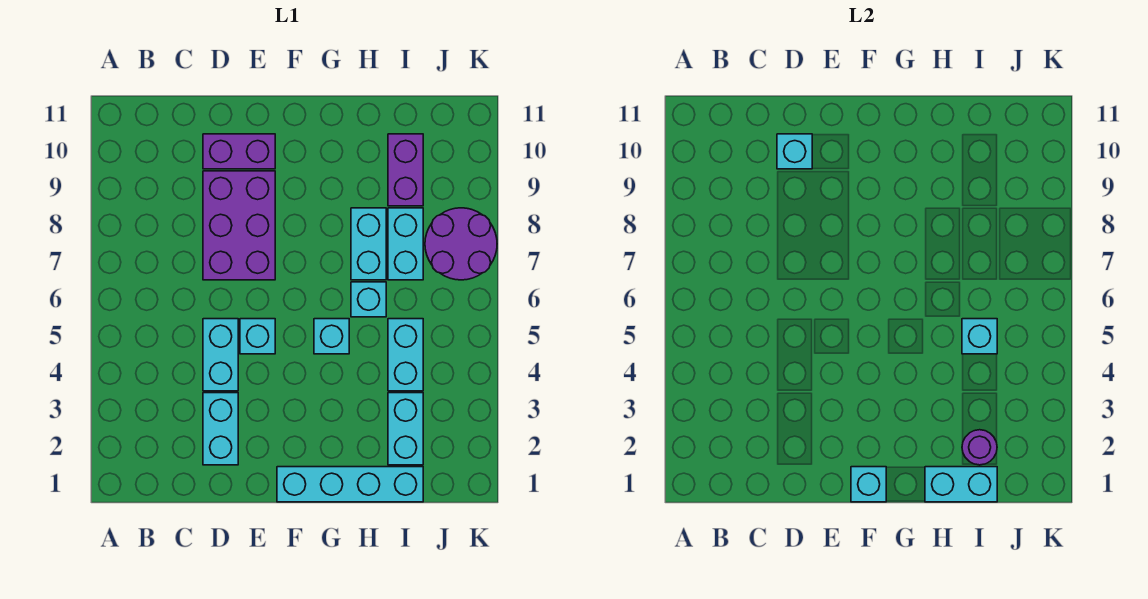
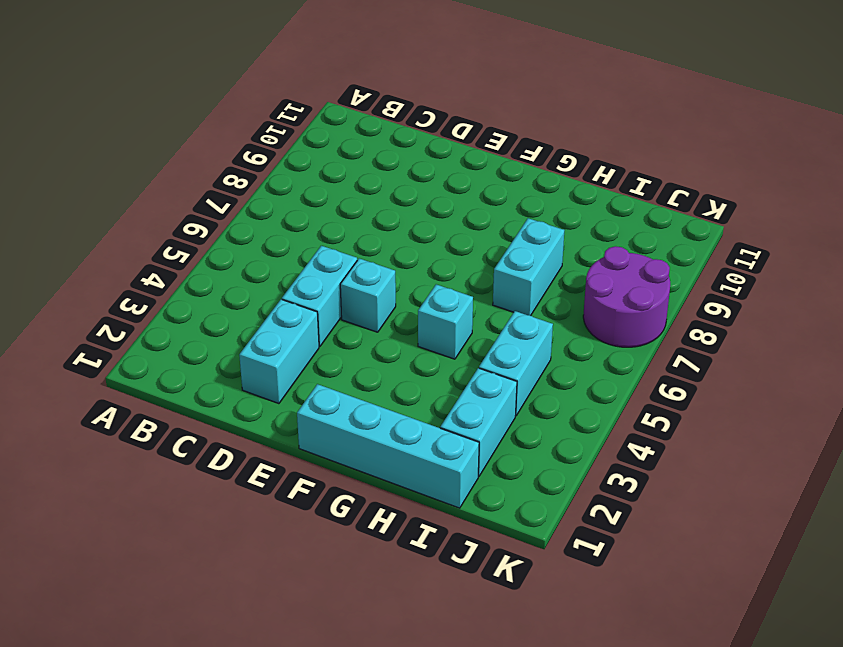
none -> purple 2x3 brick [203,171,275,280]
none -> purple 1x2 brick [203,134,275,169]
none -> cyan 1x1 brick [351,282,386,317]

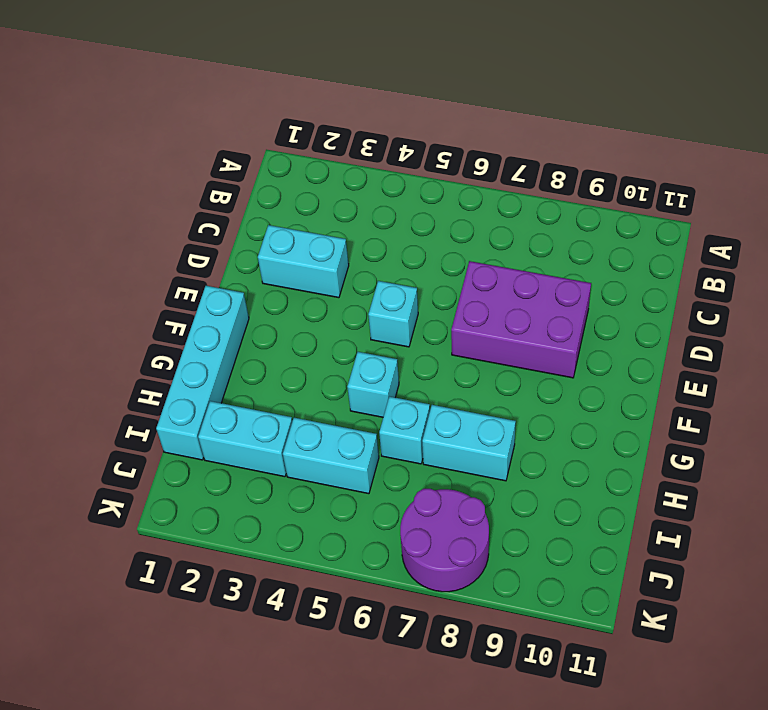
none -> cyan 1x2 brick [203,319,238,391]
none -> purple 1x2 brick [203,134,275,169]
none -> cyan 1x2 brick [388,208,423,280]

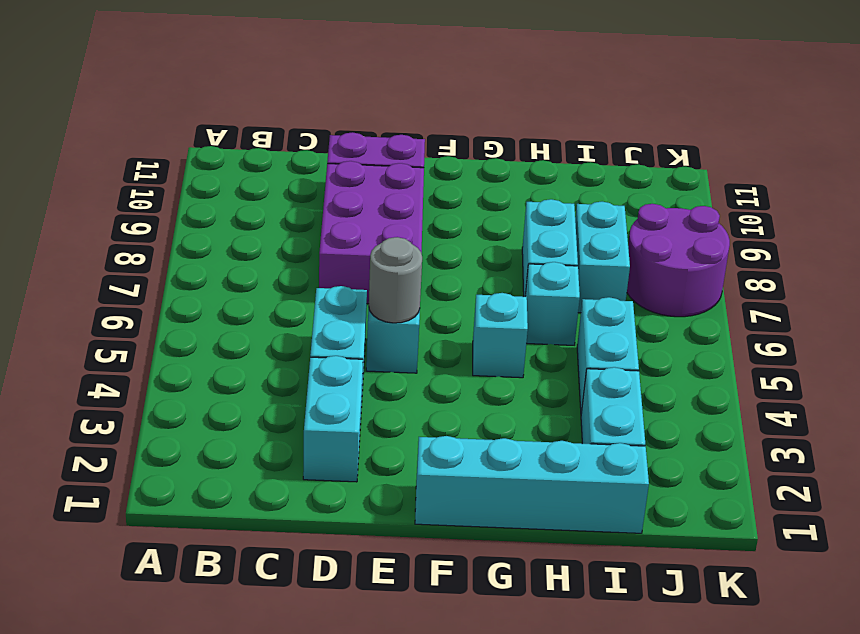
grey 1x1 round brick [369,237,422,323] -> none
none -> purple 1x2 brick [388,134,423,206]
none -> cyan 1x1 brick [777,134,812,169]
none -> cyan 1x1 brick [851,467,886,502]

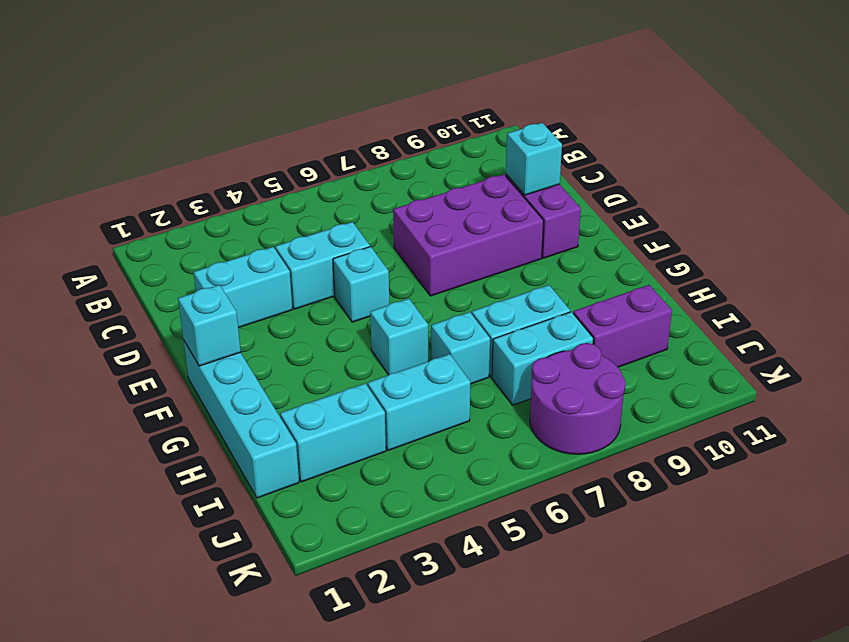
none -> cyan 1x2 brick [925,467,997,502]
none -> purple 1x1 round brick [962,430,997,465]
none -> cyan 1x1 brick [962,319,997,354]

